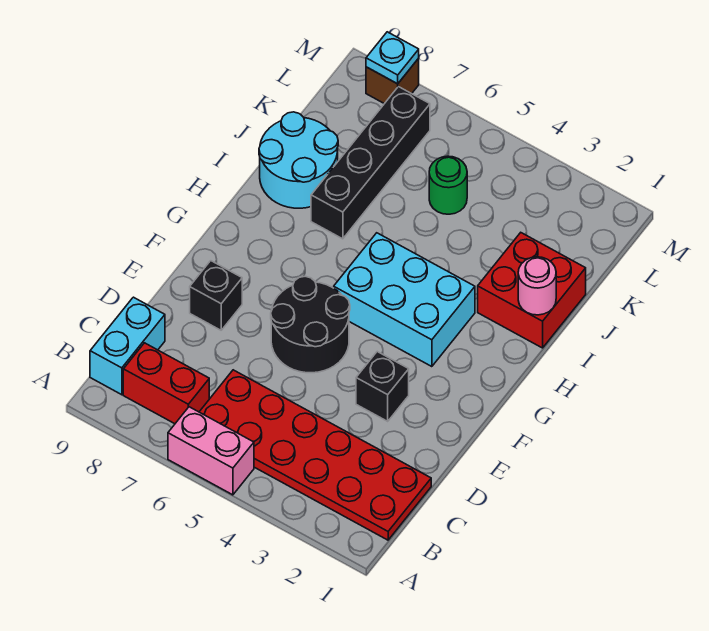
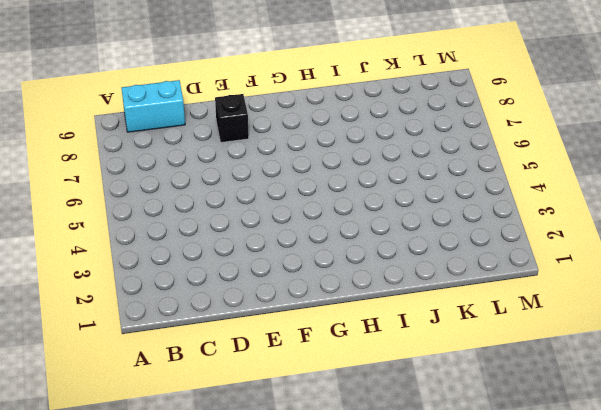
none -> pink 1x2 brick [168,407,254,495]
none -> red 2x6 plate [200,370,431,540]
none -> red 1x2 brick [123,343,209,424]

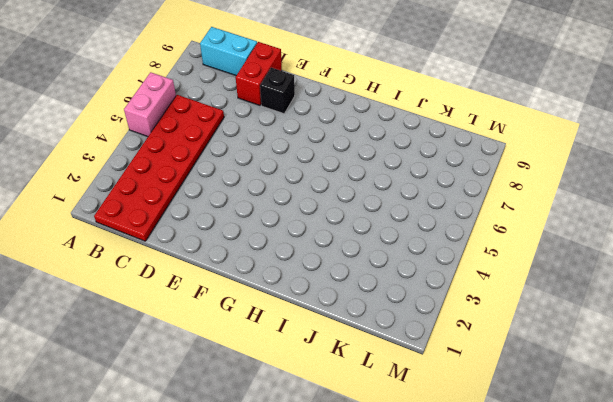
red 1x2 brick [236,42,282,105] -> red 1x2 brick moved to [123,343,209,424]
none -> black 1x1 brick [356,352,409,421]
none -> black 2x2 round brick [271,276,350,373]
none -> cyan 2x3 brick [334,233,475,367]

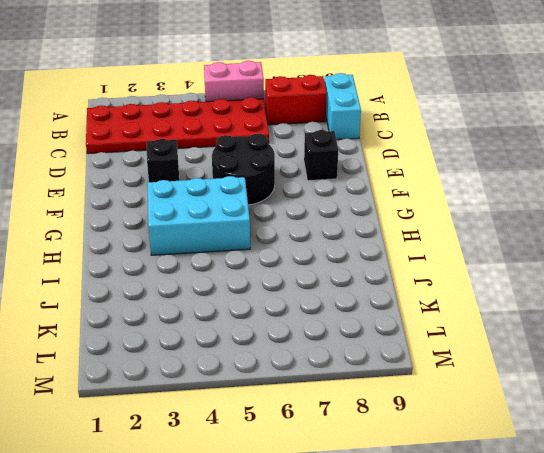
none -> red 2x2 brick [478,233,586,348]
none -> black 1x4 brick [311,87,430,239]
none -> cyan 2x2 round brick [259,112,338,208]

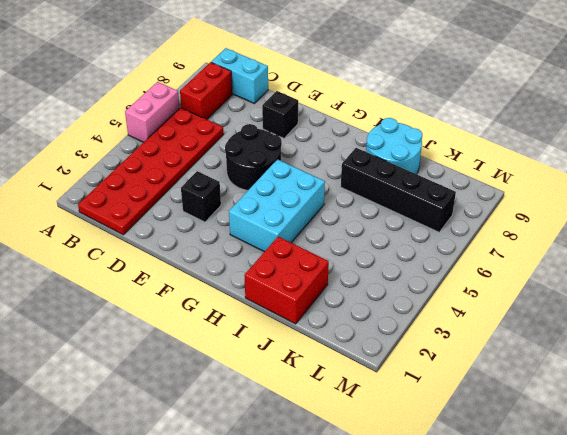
none -> green 1x1 round brick [429,156,467,214]
none -> brown 1x1 brick [366,59,419,104]
none -> pink 1x1 round brick [518,257,556,315]

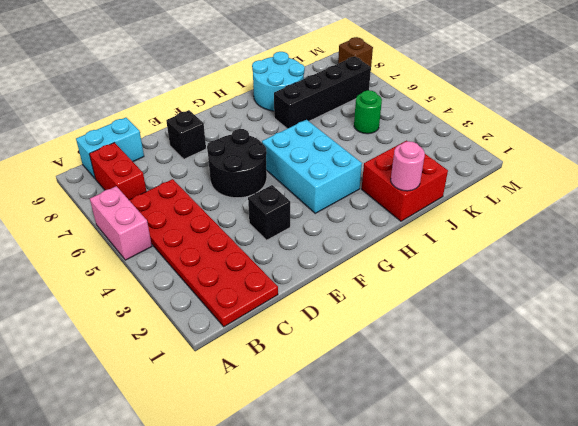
none -> cyan 1x1 plate [366,32,419,84]

